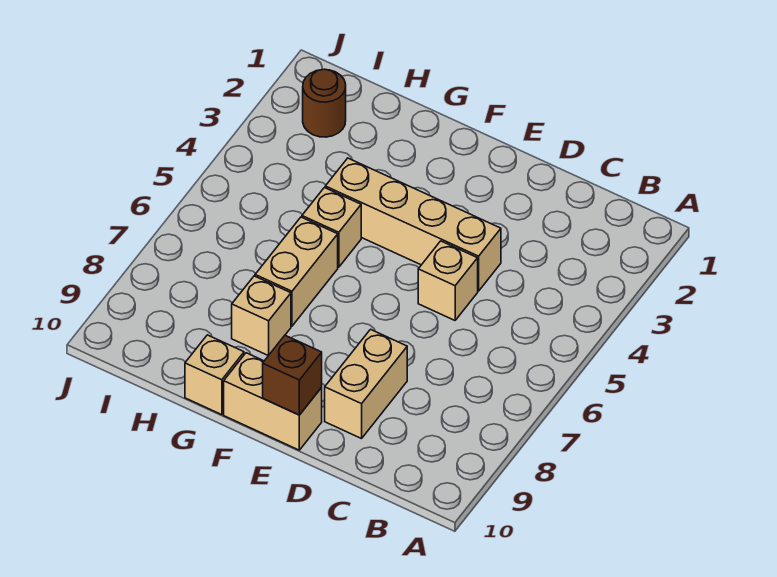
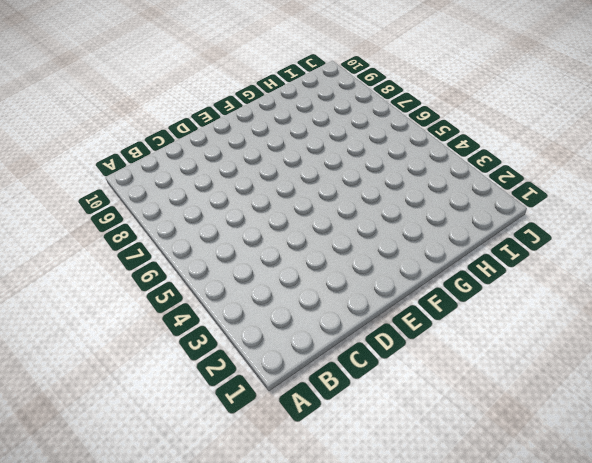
none -> tan 1x4 brick [325,158,501,291]
none -> tan 1x1 brick [418,241,478,320]

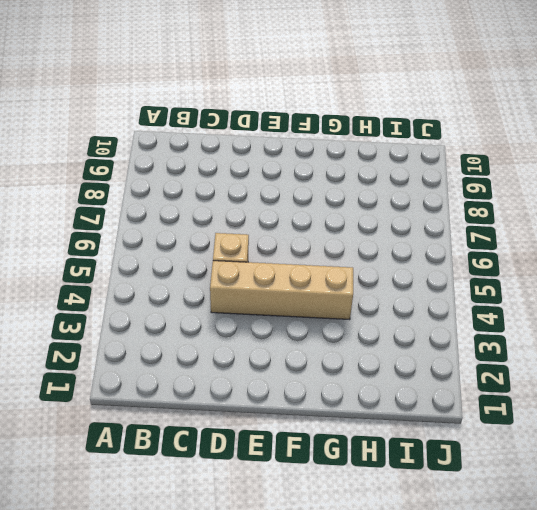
none -> tan 1x2 brick [325,329,407,439]
none -> tan 1x2 brick [224,353,322,450]

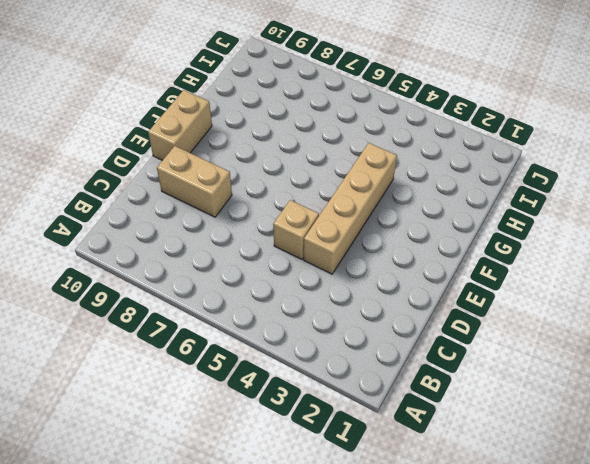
none -> tan 1x1 brick [302,188,361,267]
none -> tan 1x2 brick [255,217,338,326]

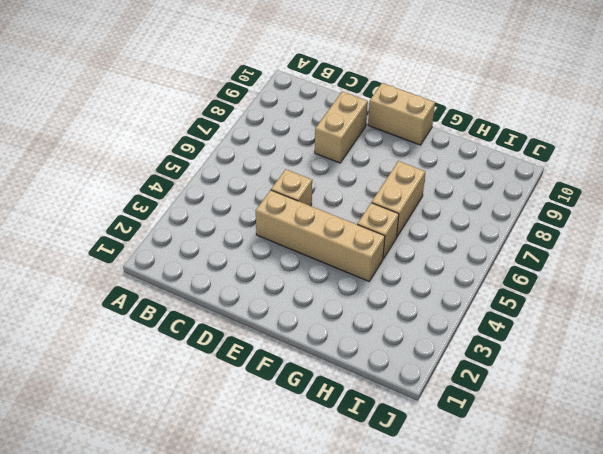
none -> tan 1x1 brick [232,276,291,356]
none -> tan 1x1 brick [185,335,244,415]

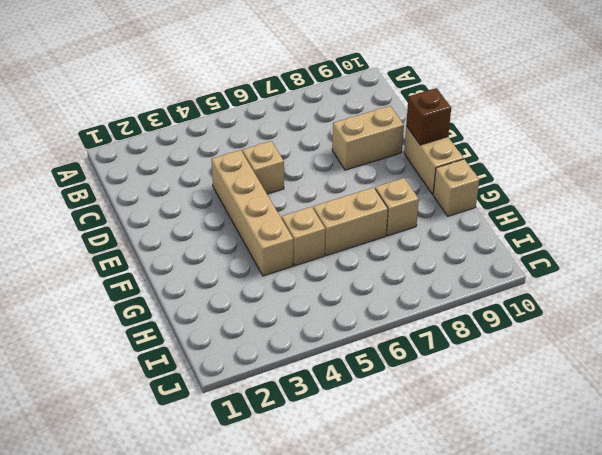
none -> brown 1x1 round brick [303,69,346,137]

